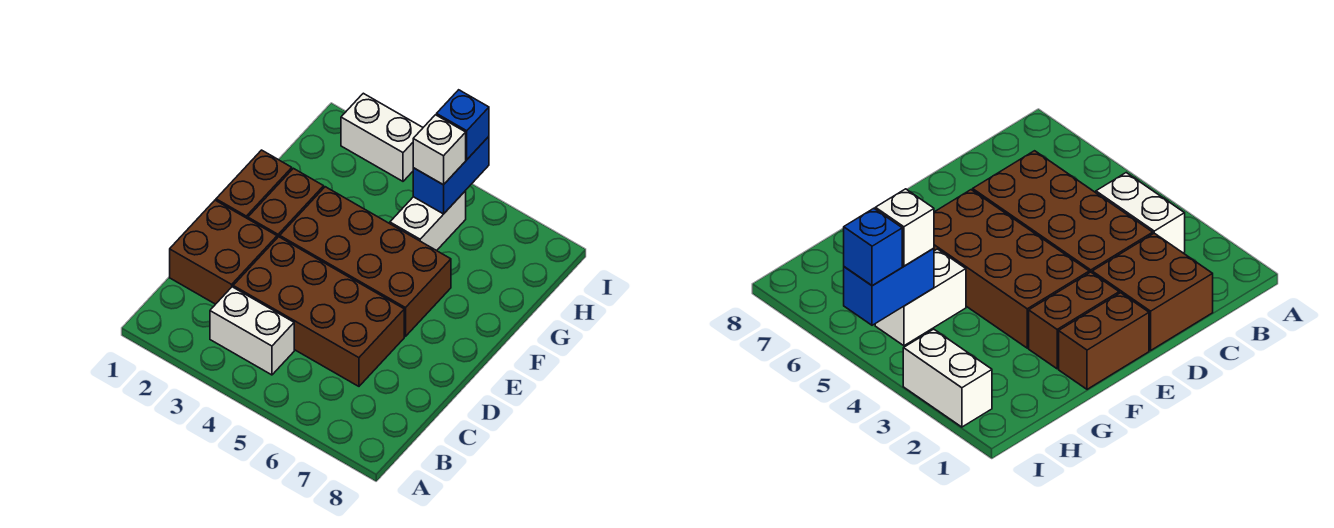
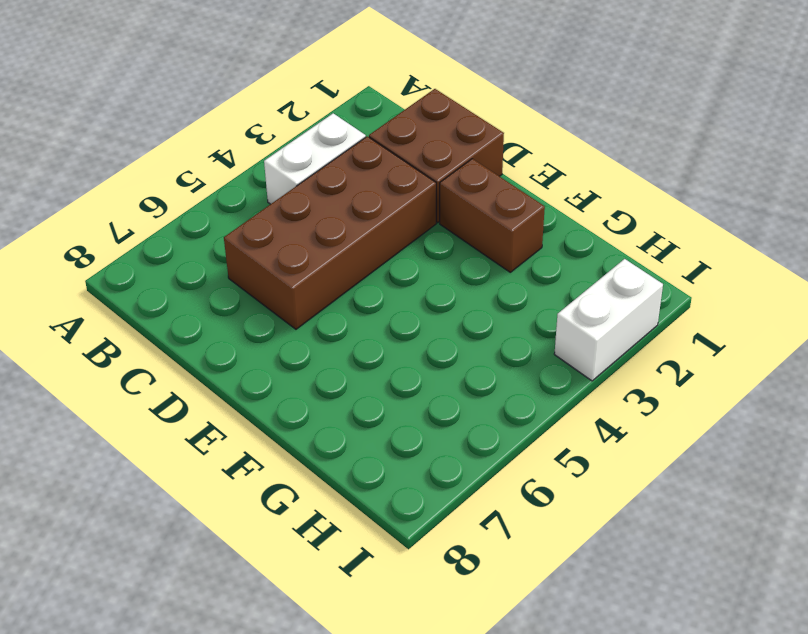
none -> brown 1x2 brick [216,150,292,219]
none -> brown 2x4 brick [280,187,451,337]

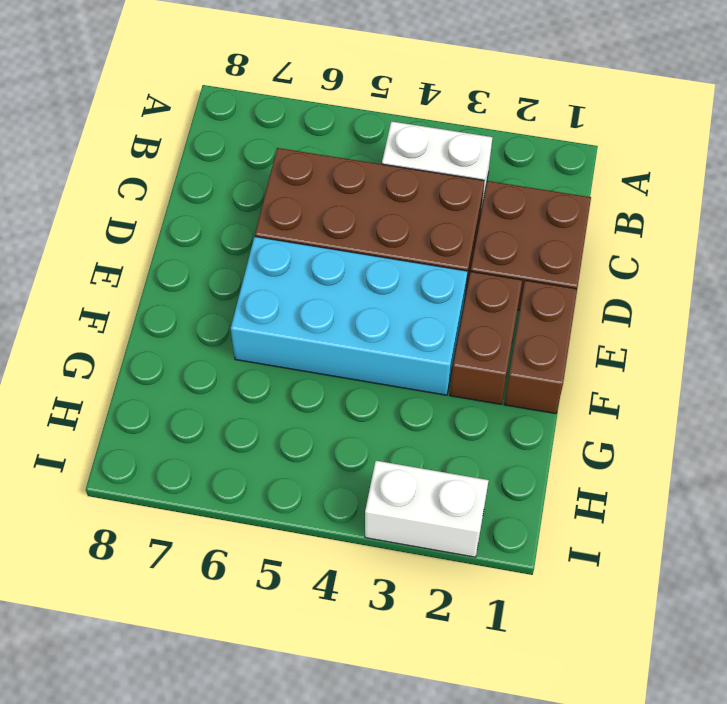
cyan 2x4 brick [231,237,468,395] -> brown 2x4 brick [280,187,451,337]
none -> white 1x2 brick [390,191,466,251]
none -> blue 1x2 brick [413,137,489,214]

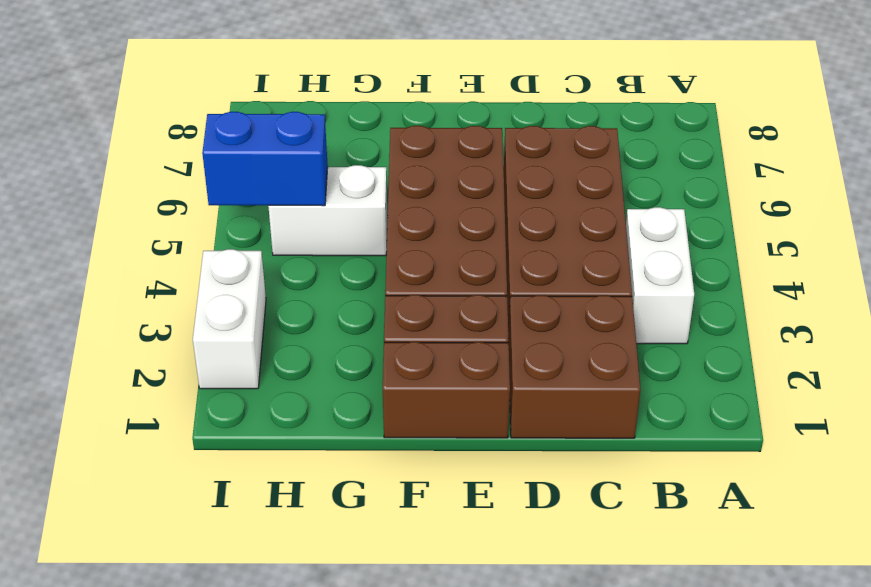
none -> white 1x1 brick [413,115,466,185]
none -> blue 1x1 brick [437,90,489,159]

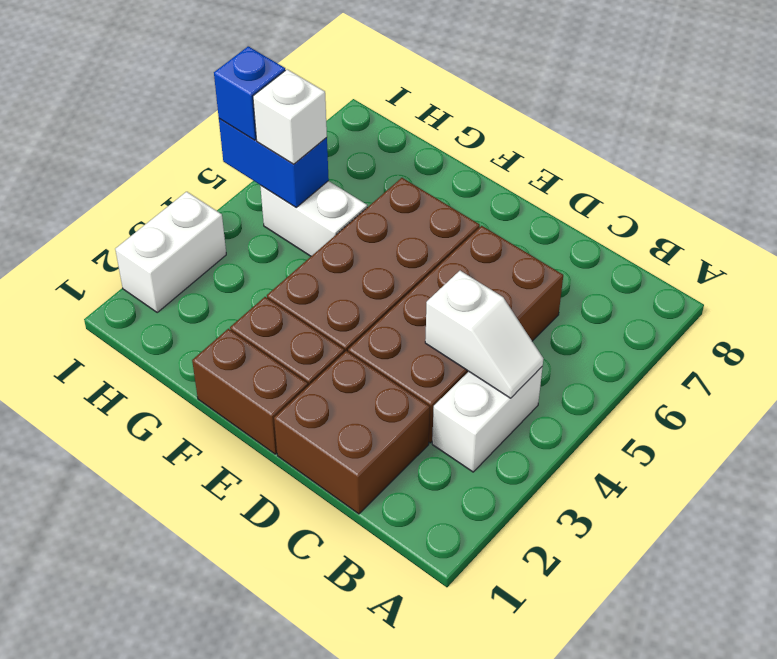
white 1x2 slope [425,271,543,398] -> none

